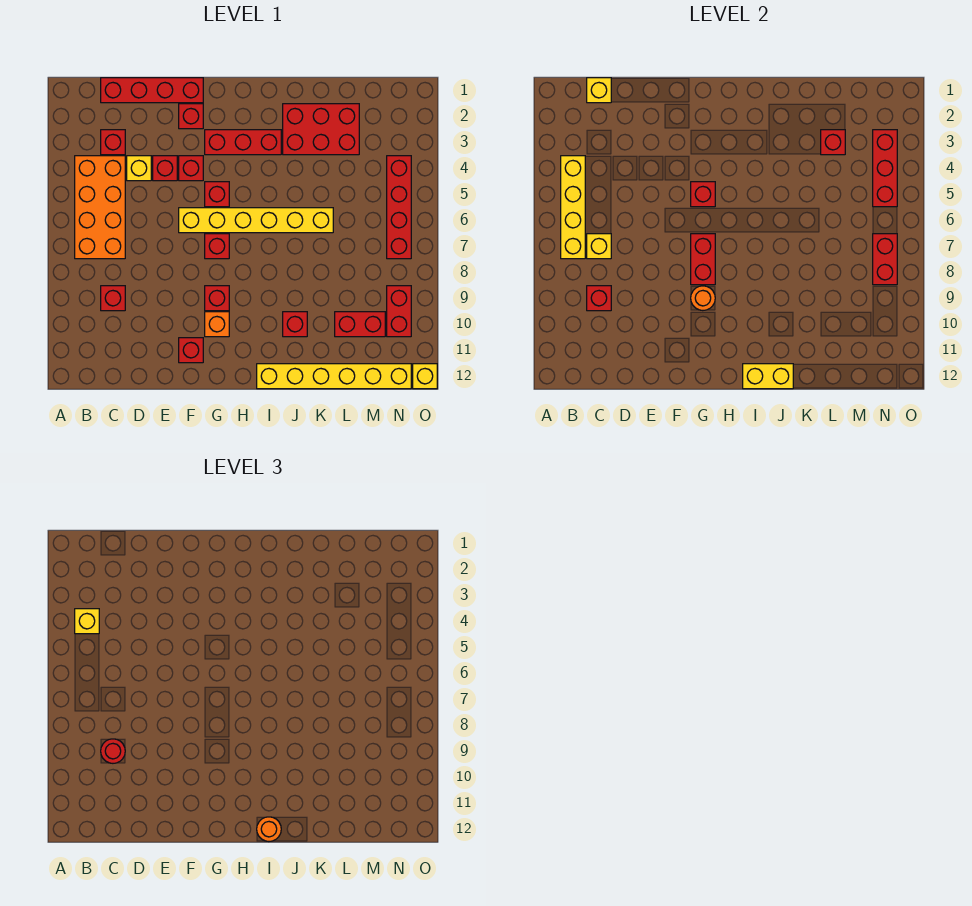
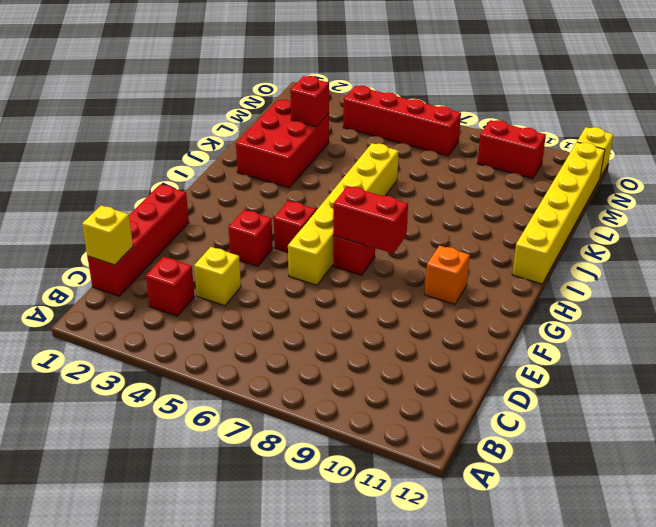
none -> orange 2x4 brick [75,156,125,259]
none -> red 1x1 brick [101,286,125,311]
none -> red 1x1 brick [153,156,177,181]
none -> red 1x1 brick [179,104,203,129]

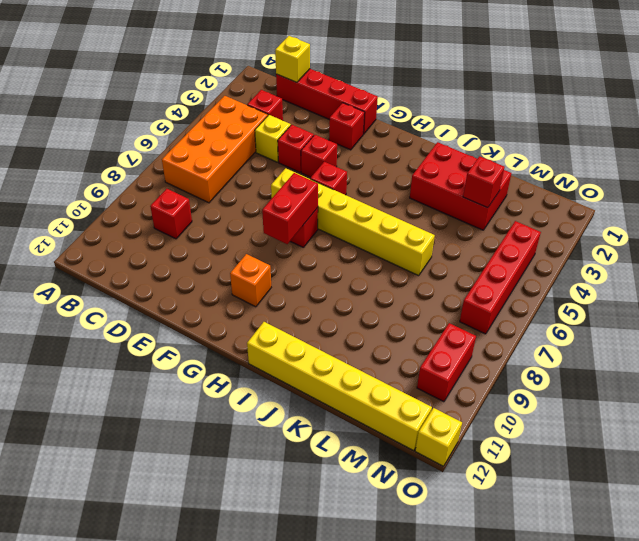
none -> red 1x1 brick [179,338,203,363]
none -> red 1x3 brick [205,130,281,155]
none -> red 1x1 brick [205,286,229,311]
none -> red 1x1 brick [283,312,307,337]

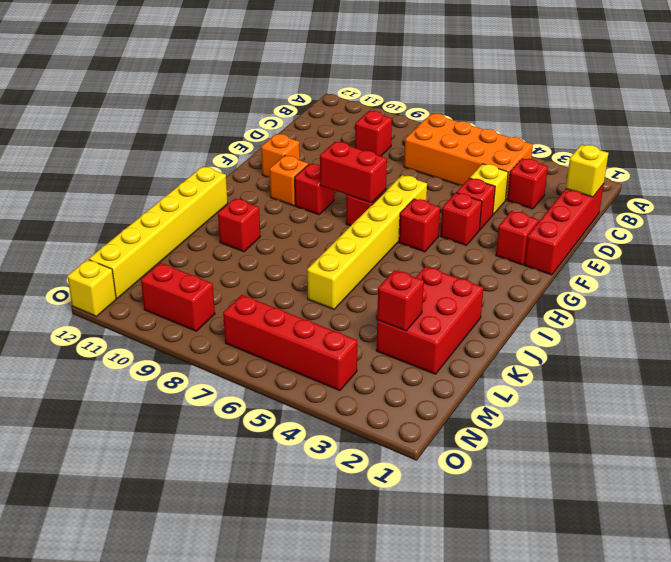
orange 1x1 brick [261,134,300,177] -> red 1x1 brick [179,338,203,363]
none -> red 1x3 brick [205,130,281,155]
none -> red 1x2 brick [335,312,385,337]
none -> yellow 1x4 brick [561,156,585,259]
none -> yellow 1x1 brick [587,234,611,259]

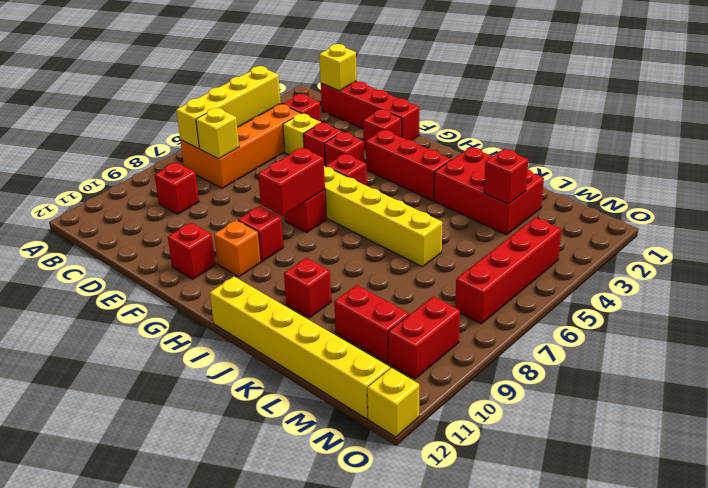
none -> red 1x1 brick [587,286,611,311]
none -> red 1x1 brick [691,182,715,207]
none -> orange 1x1 round brick [691,286,715,310]
none -> yellow 1x2 brick [743,364,793,389]

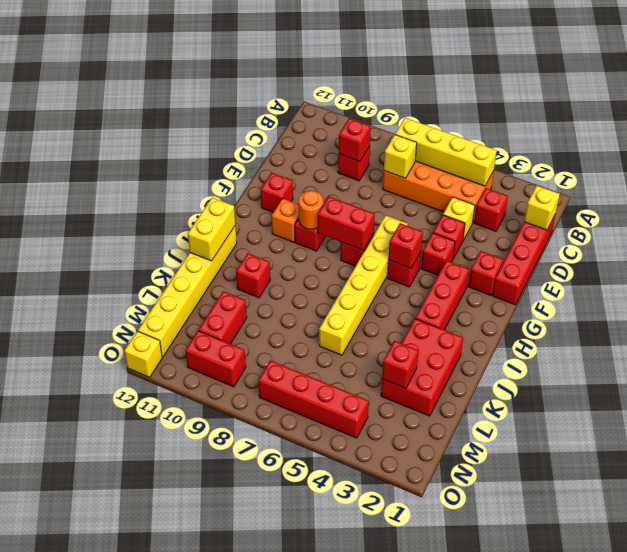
none -> red 1x3 brick [873,130,897,207]
none -> red 1x2 brick [873,234,897,285]
none -> yellow 1x1 brick [75,609,99,634]
none -> red 1x1 round brick [101,739,125,763]

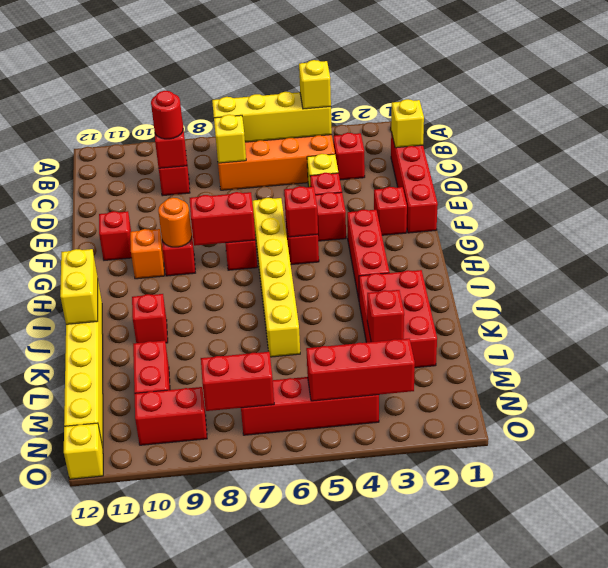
none -> orange 1x1 round brick [257,817,281,841]

